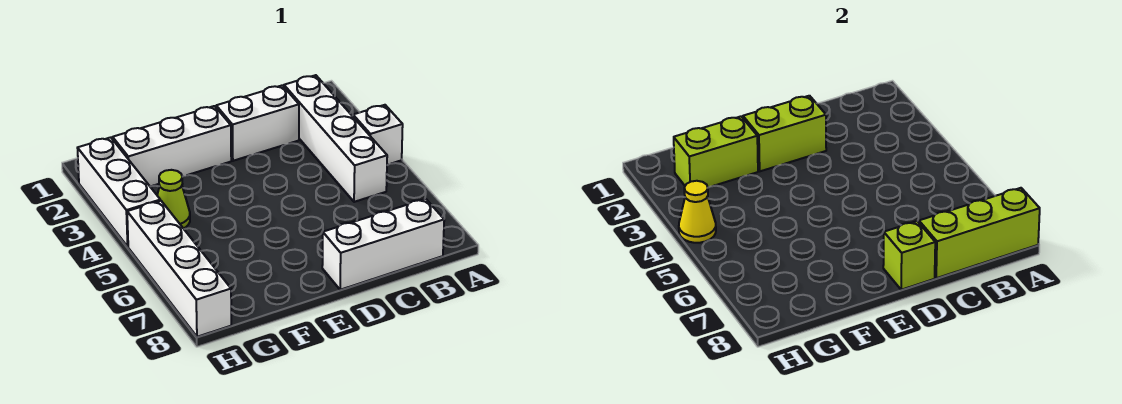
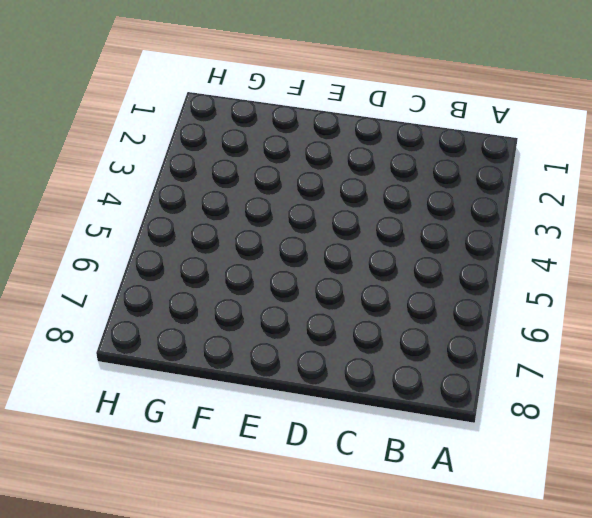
none -> white 1x1 brick [353,105,403,165]
none -> white 1x4 brick [284,75,387,202]
none -> white 1x3 brick [322,199,444,290]

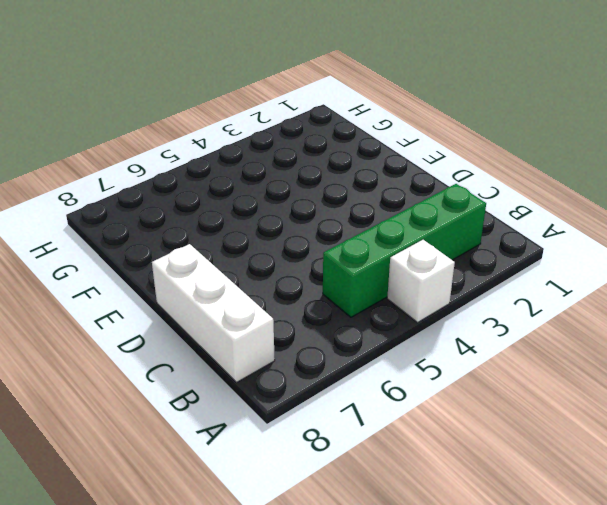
green 1x4 brick [323,184,486,317] -> white 1x4 brick [284,75,387,202]
none -> white 1x2 brick [216,85,299,161]
none -> white 1x3 brick [113,106,231,186]
none -> lime 1x1 cone [157,170,190,229]

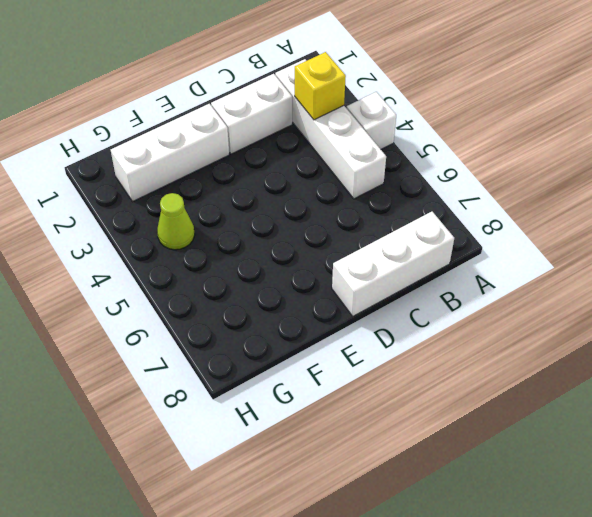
yellow 1x1 brick [295,52,346,120] -> none
none -> white 1x3 brick [78,137,160,246]
none -> white 1x4 brick [127,201,231,337]
none -> lime 1x3 brick [919,188,1040,278]

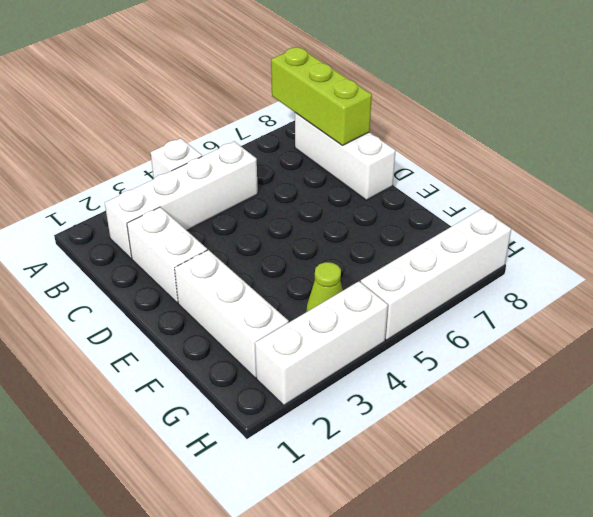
none -> lime 1x2 brick [743,96,826,171]
none -> lime 1x1 brick [883,221,935,290]
none -> lime 1x2 brick [674,116,758,187]

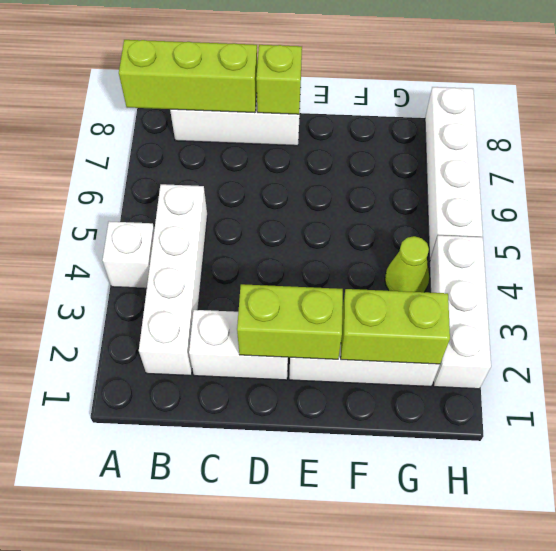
none -> yellow 1x1 cone [679,181,716,243]

